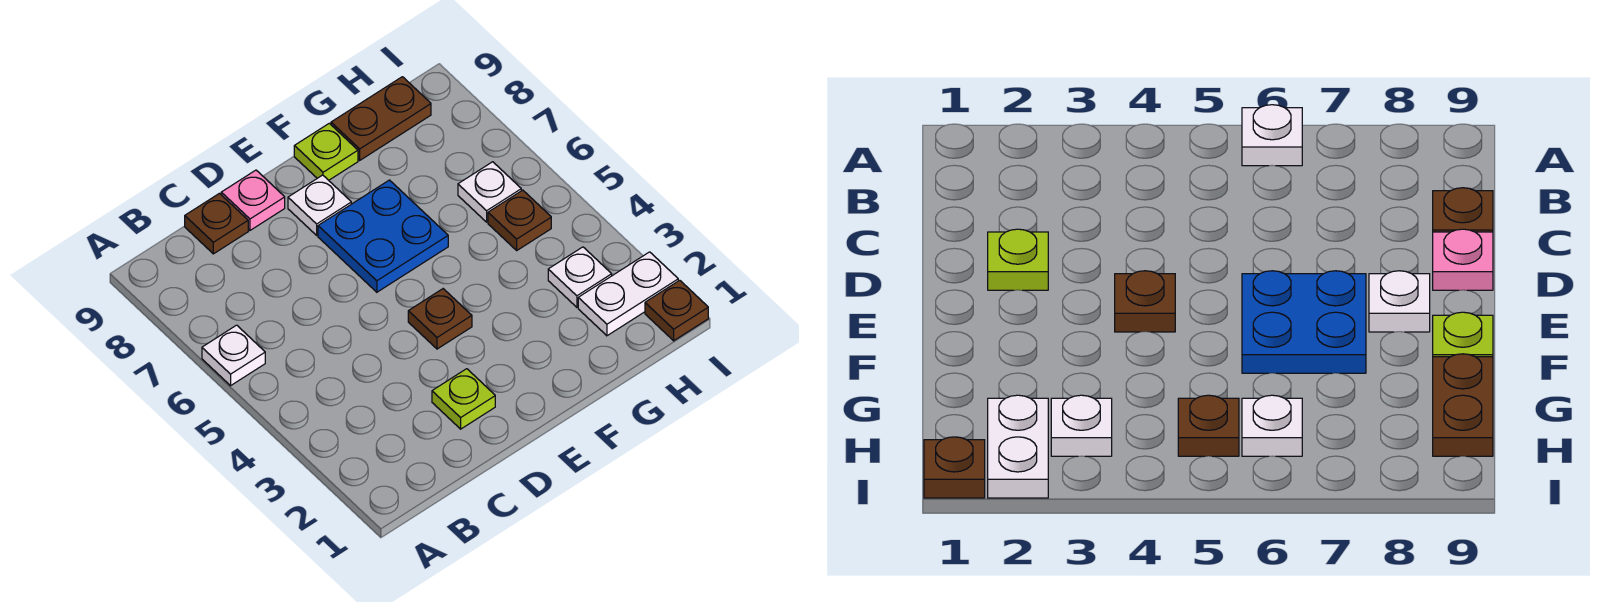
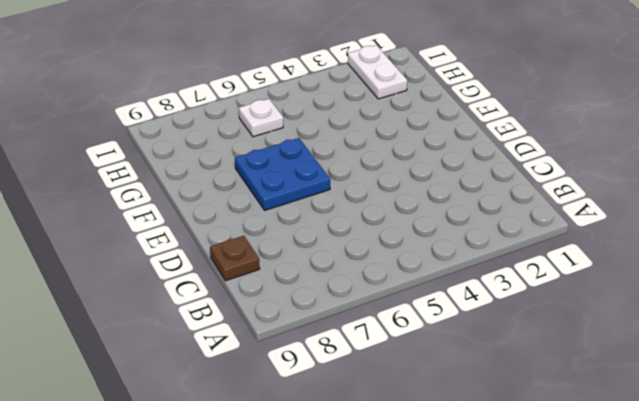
none -> white 1x1 plate [202,325,265,386]
none -> lime 1x1 plate [432,369,495,429]
none -> pink 1x1 plate [221,170,285,230]

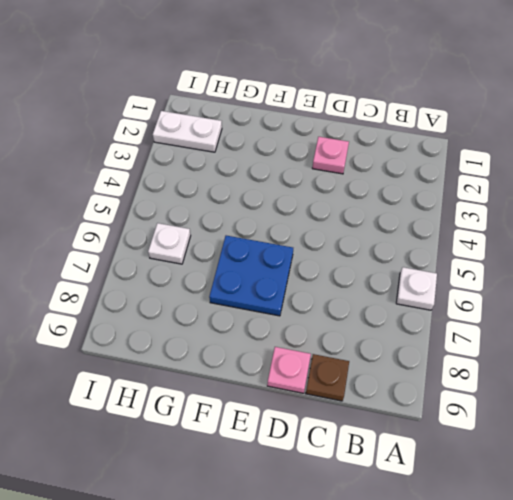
pink 1x1 plate [312,137,349,174] -> lime 1x1 plate [432,369,495,429]
none -> brown 1x1 plate [408,289,472,349]
none -> white 1x1 plate [288,175,351,235]
none -> lime 1x1 plate [294,123,358,180]

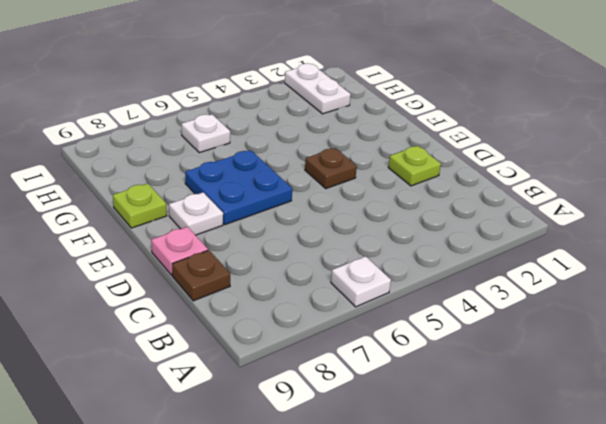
none -> brown 1x2 plate [331,77,431,160]
none -> white 1x1 plate [548,247,612,307]
none -> brown 1x1 plate [488,190,551,250]

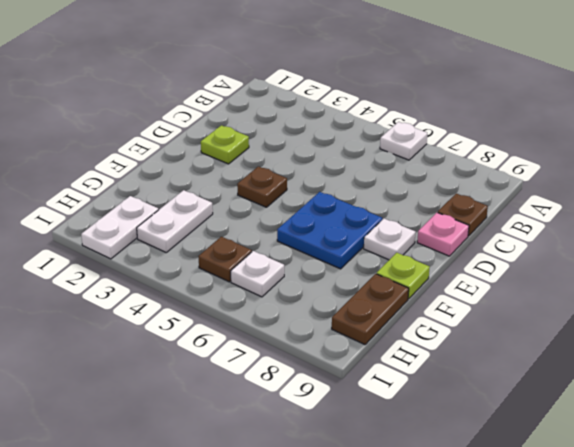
white 1x2 plate [137,190,213,252] -> white 1x1 plate [548,247,612,307]
none -> brown 1x1 plate [645,280,708,341]

